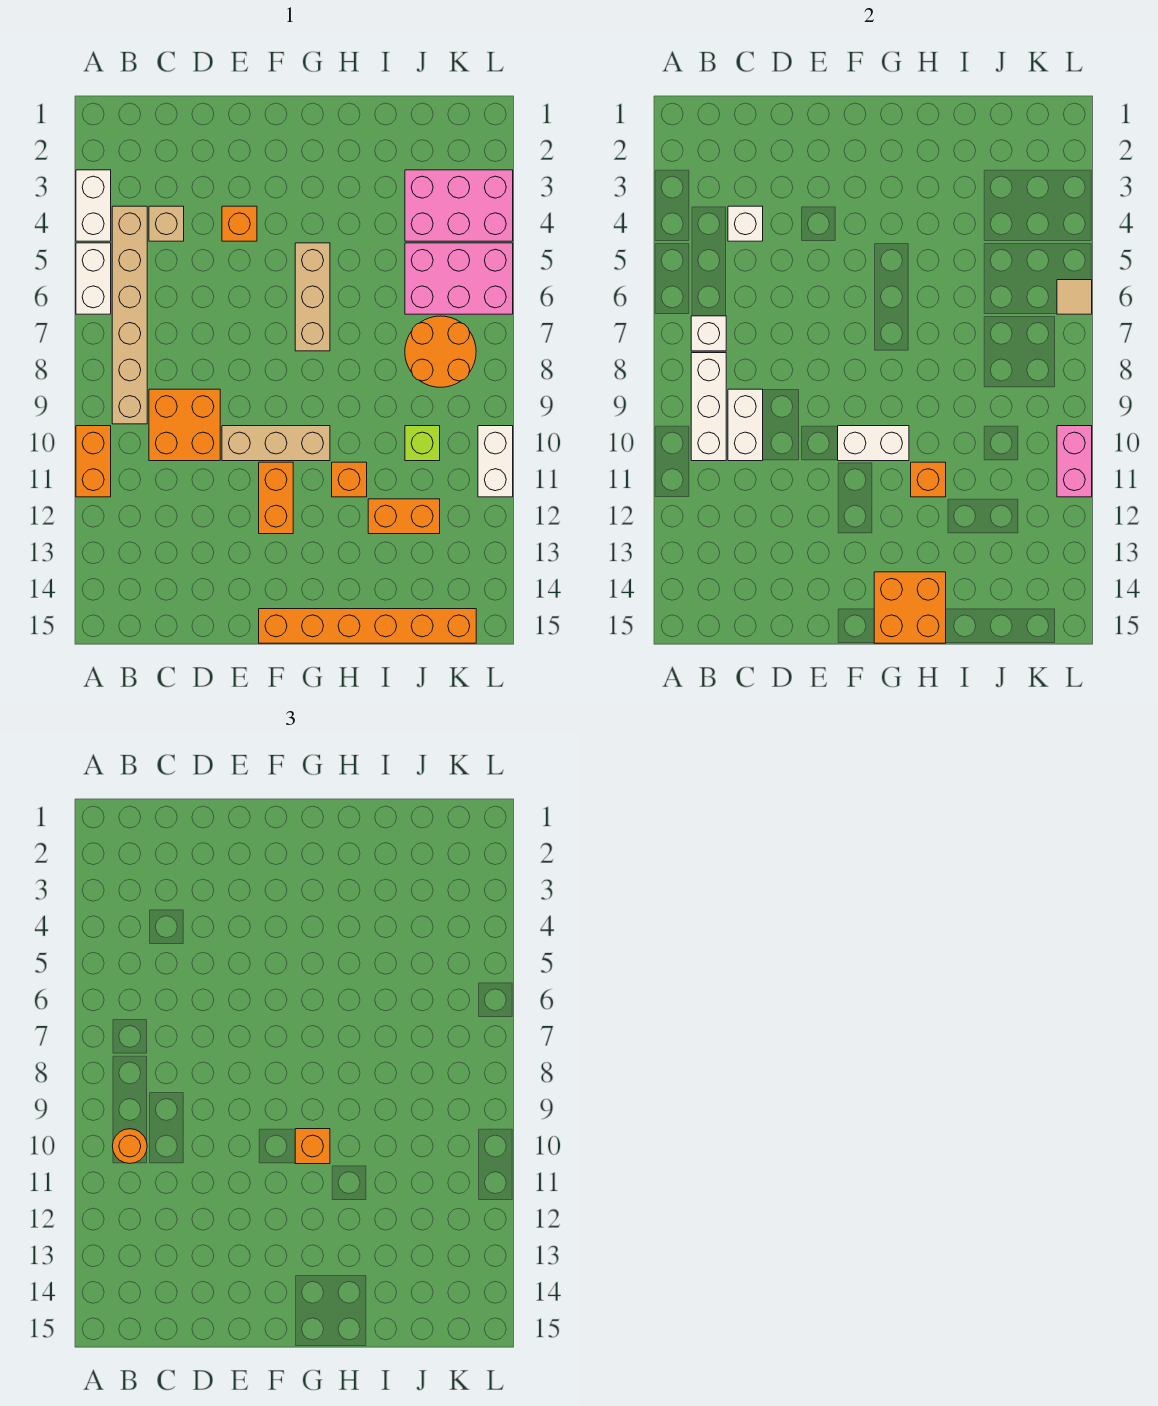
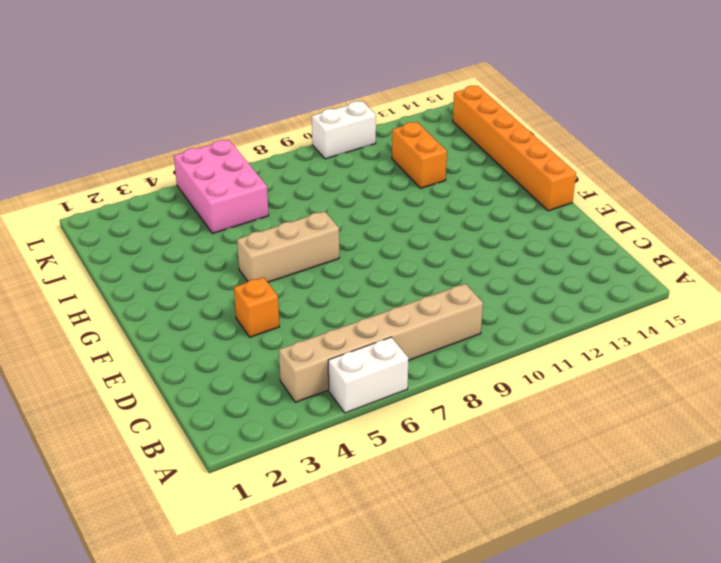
none -> white 1x2 brick [76,170,111,241]
none -> orange 1x2 brick [76,426,111,497]
none -> tan 1x1 brick [149,206,184,241]

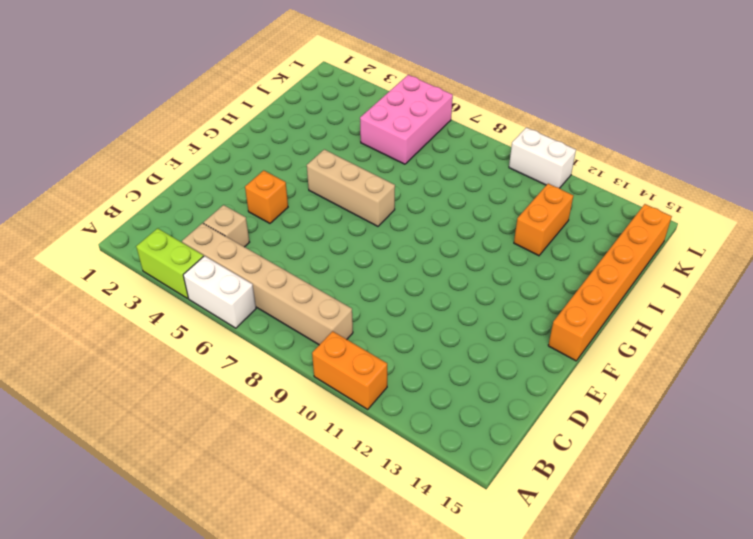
lime 1x2 brick [136,228,204,298] -> white 1x2 brick [76,170,111,241]
none -> orange 2x2 brick [149,389,220,461]
none -> tan 1x3 brick [222,426,330,461]
none -> orange 1x2 brick [259,462,293,534]

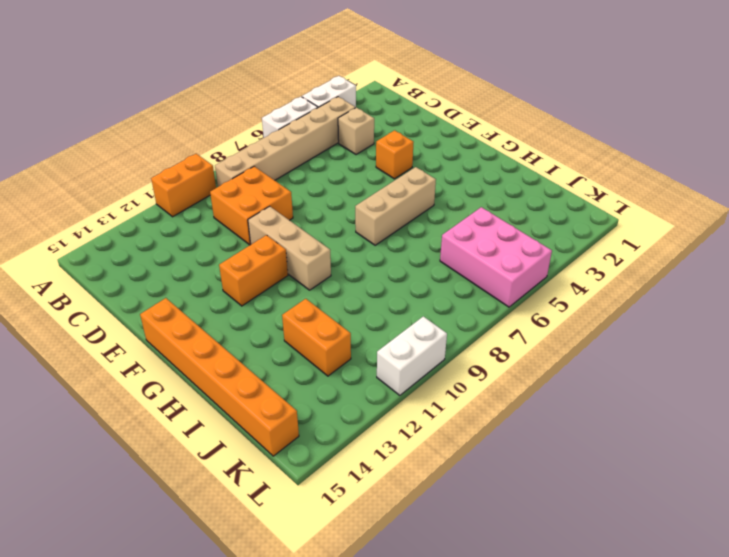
none -> orange 1x1 brick [332,462,367,497]
none -> pink 2x3 brick [405,170,513,241]
none -> orange 2x2 round brick [405,316,476,387]

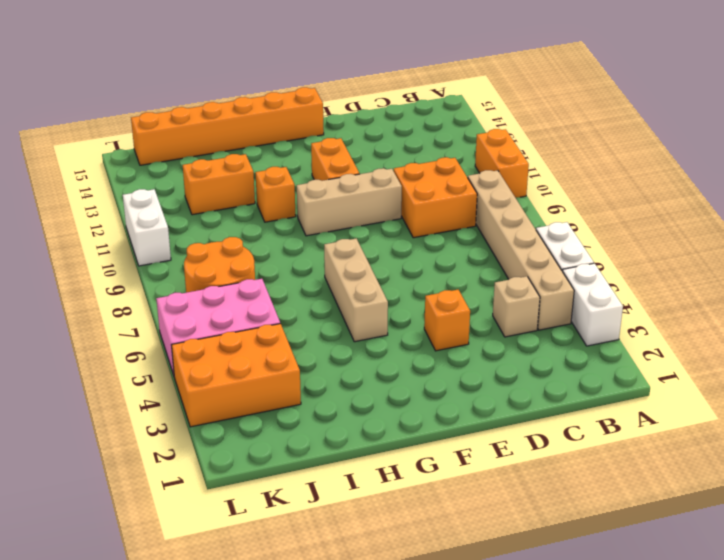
orange 2x3 brick [171,324,301,427] -> pink 2x3 brick [405,170,513,241]
none -> lime 1x1 brick [405,426,440,461]
none -> white 1x1 brick [691,316,726,351]
none -> white 1x3 brick [691,353,726,461]

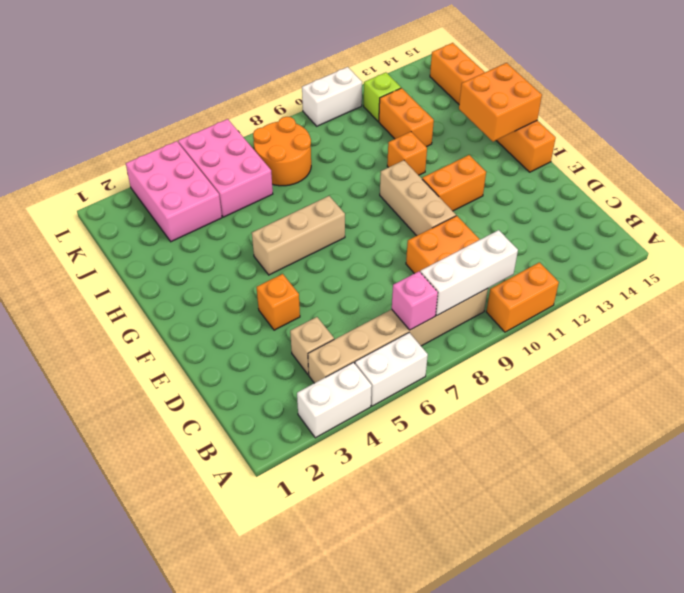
pink 1x1 brick [392,272,438,330] -> white 1x1 brick [691,316,726,351]
lime 1x1 brick [364,72,401,122] -> lime 1x1 brick moved to [405,426,440,461]
none -> white 1x1 brick [728,206,763,241]
none -> white 1x2 brick [728,389,763,461]
none -> white 1x2 brick [838,426,909,461]

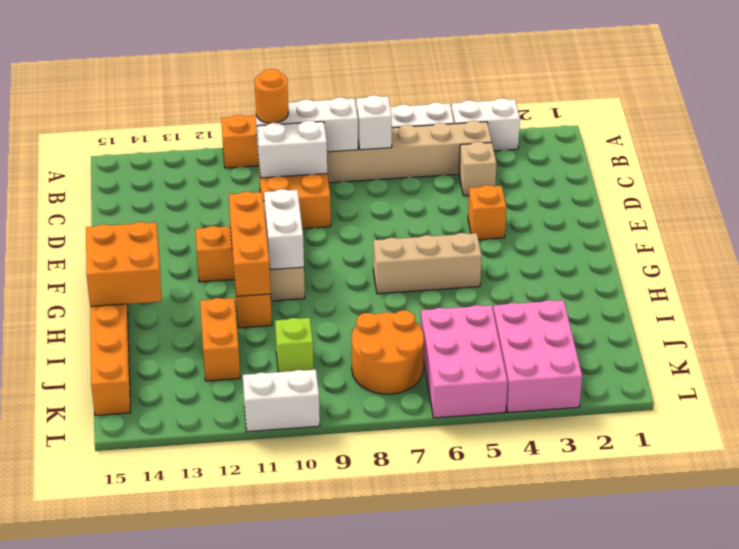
orange 1x3 brick [229,192,271,296] -> orange 1x1 brick [911,462,946,497]
none -> white 1x1 brick [728,206,763,241]
none -> tan 1x1 tile [1057,280,1092,314]
none -> pink 1x2 brick [1057,426,1092,497]

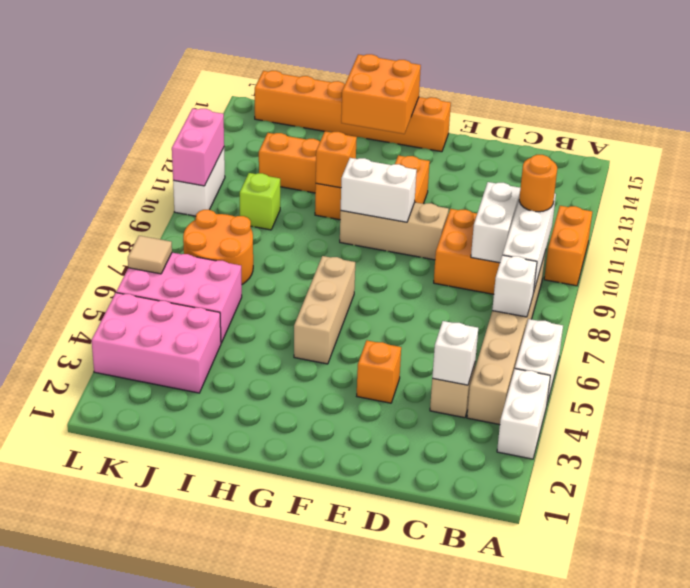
none -> orange 1x1 brick [295,1129,330,1164]

